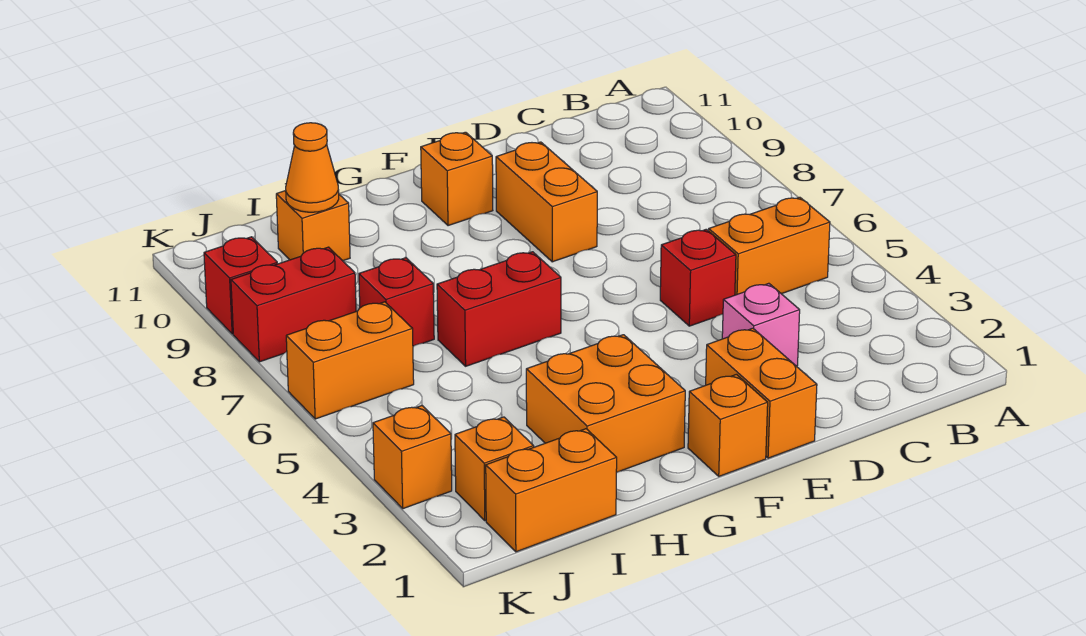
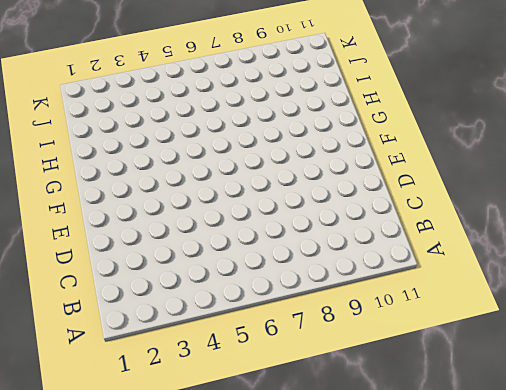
none -> orange 1x2 brick [709,197,830,295]
none -> pink 1x1 brick [722,283,800,366]
none -> red 1x1 brick [660,229,736,326]

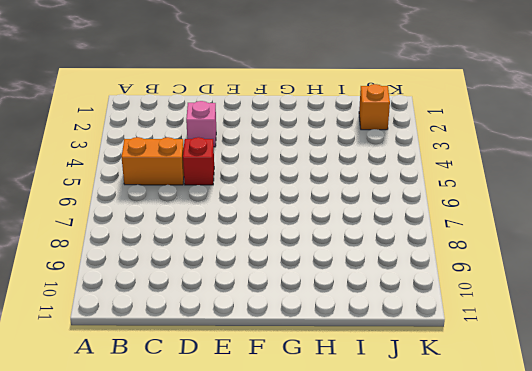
none -> orange 1x2 brick [706,328,817,458]
none -> orange 1x2 brick [496,142,597,262]
none -> orange 1x1 brick [688,374,768,476]

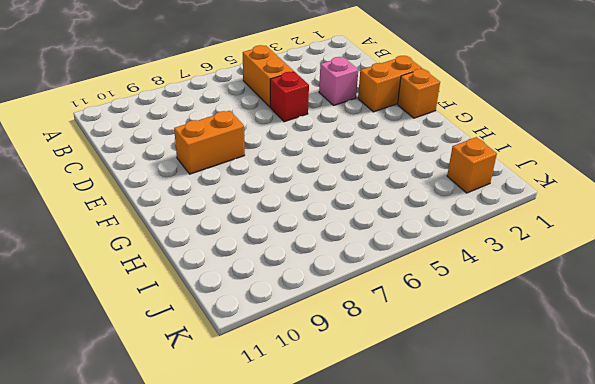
none -> orange 1x1 brick [421,132,493,226]
none -> orange 2x2 brick [526,335,685,472]
none -> red 1x2 brick [437,252,561,366]

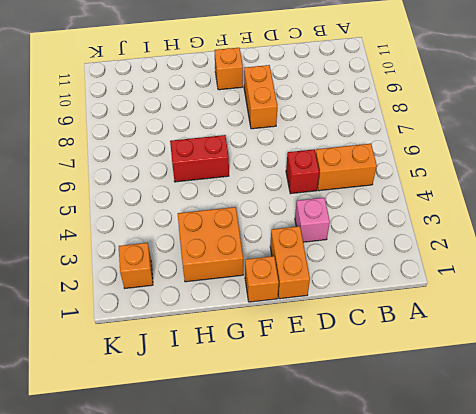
none -> orange 1x2 brick [486,429,617,552]
none -> red 1x1 brick [359,258,434,346]
none -> orange 1x1 brick [276,191,350,261]

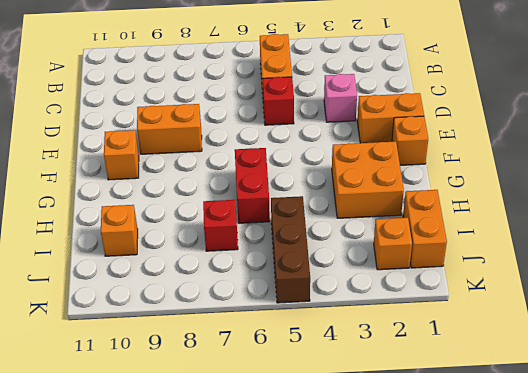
brown 1x3 brick [271,196,310,303] -> none
none -> orange 1x2 brick [286,302,414,419]
none -> red 1x2 brick [231,247,356,362]
none -> orange 1x1 brick [373,406,452,509]

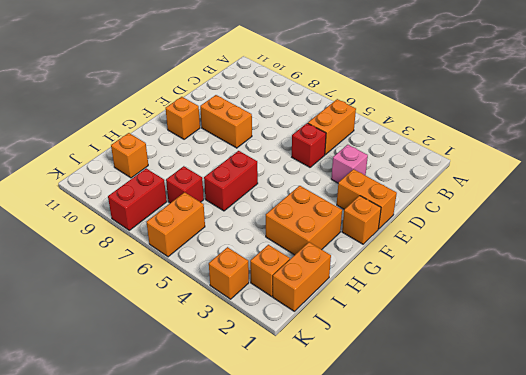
none -> red 1x1 brick [204,237,277,334]
none -> orange 1x1 cone [286,123,339,212]

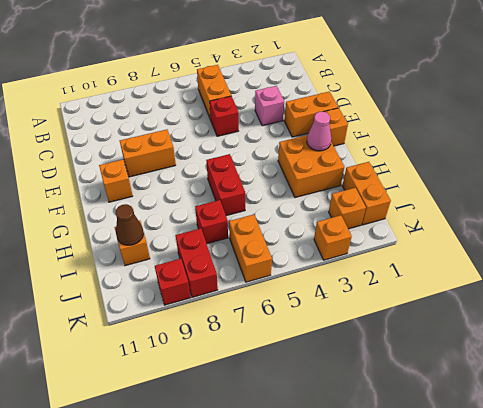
pink 1x1 cone [307,112,331,151] -> none
brown 1x1 cone [116,204,144,245] -> orange 1x1 cone [286,123,339,212]

